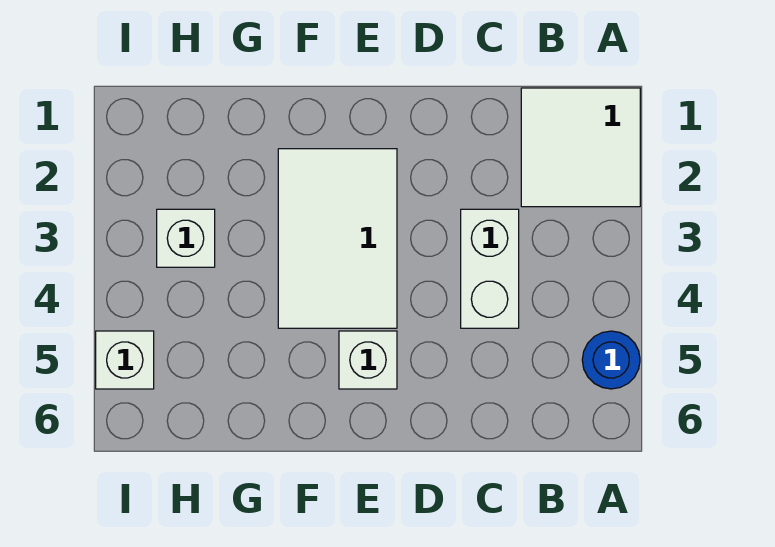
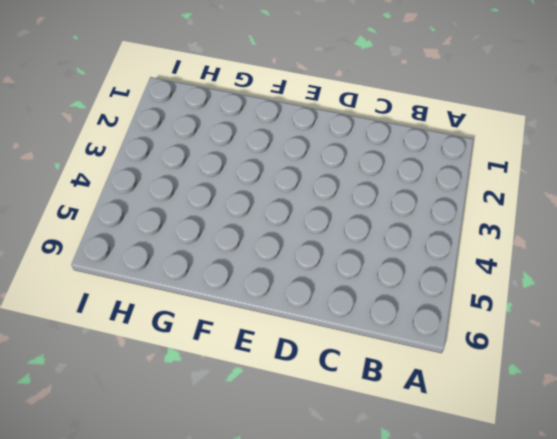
none -> white 2x2 tile [521,88,640,207]
none -> blue 1x1 round brick [582,331,640,389]

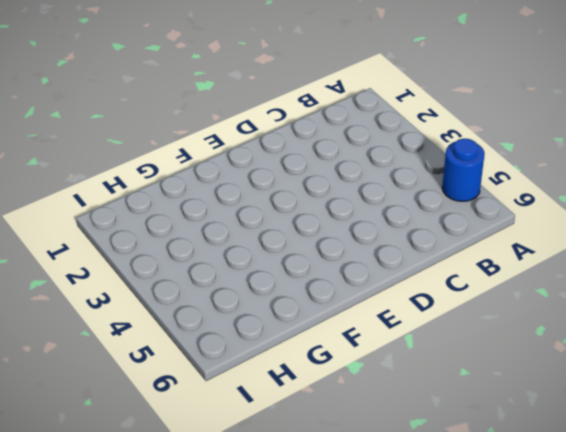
none -> white 2x2 tile [521,88,640,207]
none -> white 1x2 brick [461,209,519,328]

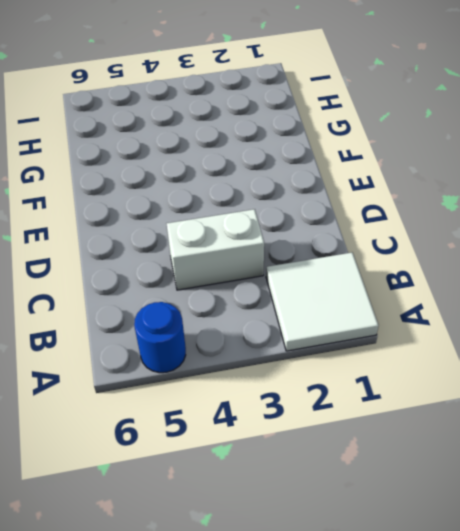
none -> white 2x3 tile [278,149,397,328]
none -> white 1x1 brick [339,331,397,389]

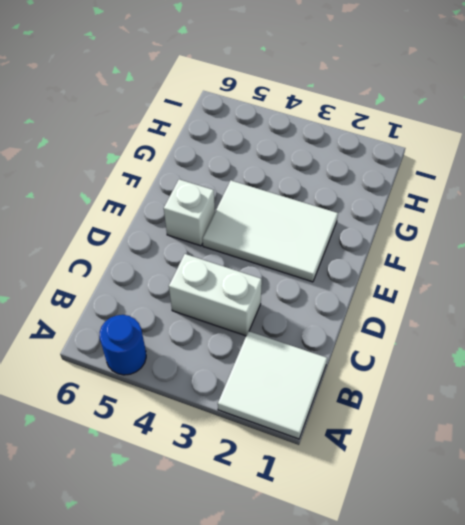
none -> white 1x1 brick [157,209,215,267]
none -> white 1x1 brick [96,331,154,389]

